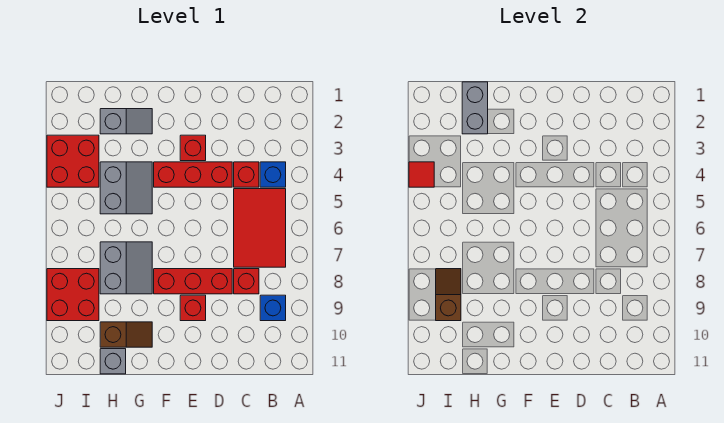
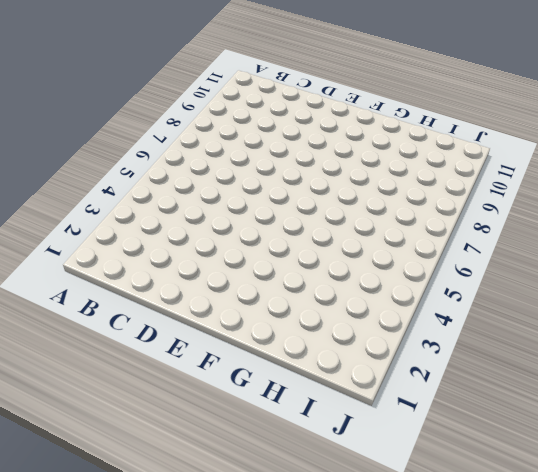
none -> blue 1x1 brick [260,162,286,187]
none -> red 2x3 tile [234,189,286,267]
none -> blue 1x1 brick [260,295,286,321]

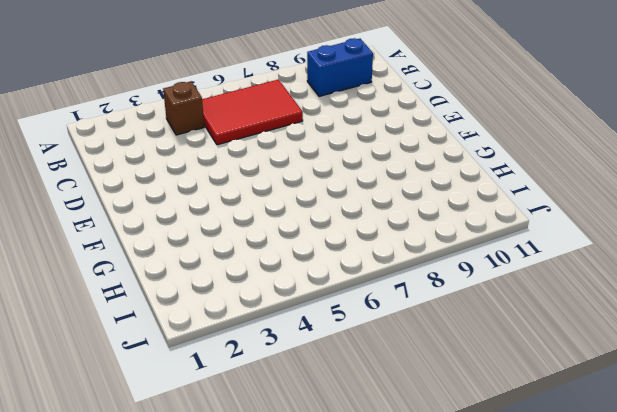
brown 1x1 brick [163,81,204,135] -> blue 1x1 brick [260,162,286,187]
blue 1x2 brick [307,38,373,96] -> blue 1x1 brick [260,295,286,321]
none -> red 1x1 brick [234,162,259,187]
none -> red 1x1 brick [234,269,259,294]
none -> red 1x3 brick [154,162,232,187]

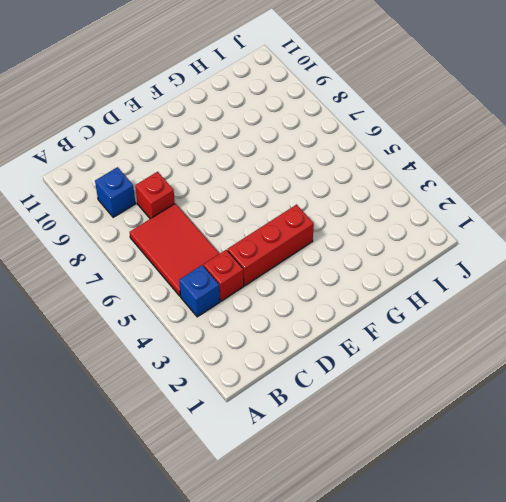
none -> red 1x3 brick [154,269,232,294]
none -> red 1x1 brick [180,135,206,161]
none -> red 1x1 brick [180,295,206,321]

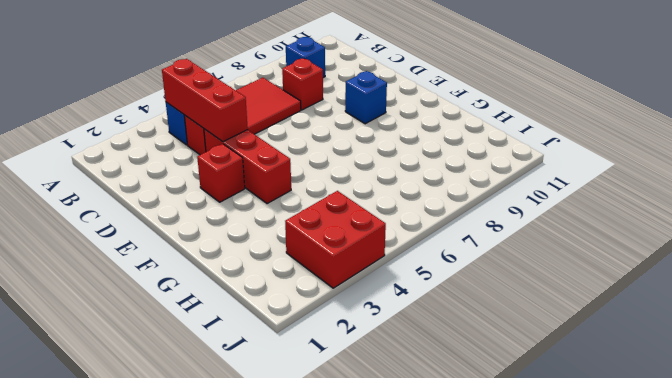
red 1x3 brick [162,59,248,142] -> red 1x3 brick moved to [154,269,232,294]
blue 1x1 brick [345,71,387,124] -> red 1x1 brick [180,295,206,321]
none -> grey 1x2 slope [100,109,152,134]
none -> grey 2x2 slope [100,162,152,214]
none -> grey 2x2 slope [100,242,152,294]

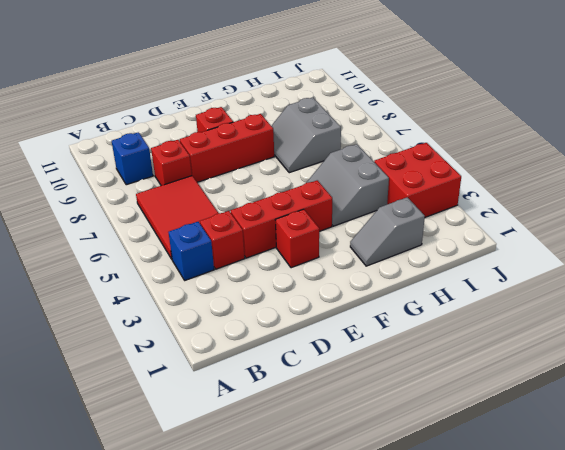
none -> brown 1x2 slope [100,322,152,347]
none -> grey 1x1 brick [100,349,126,374]
none -> red 2x2 brick [47,269,99,321]

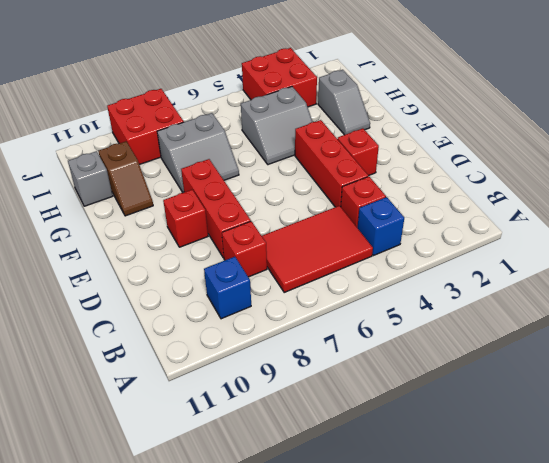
none -> grey 1x2 brick [462,82,488,134]
none -> brown 1x2 slope [436,269,461,321]
none -> red 1x1 tile [409,162,434,187]

